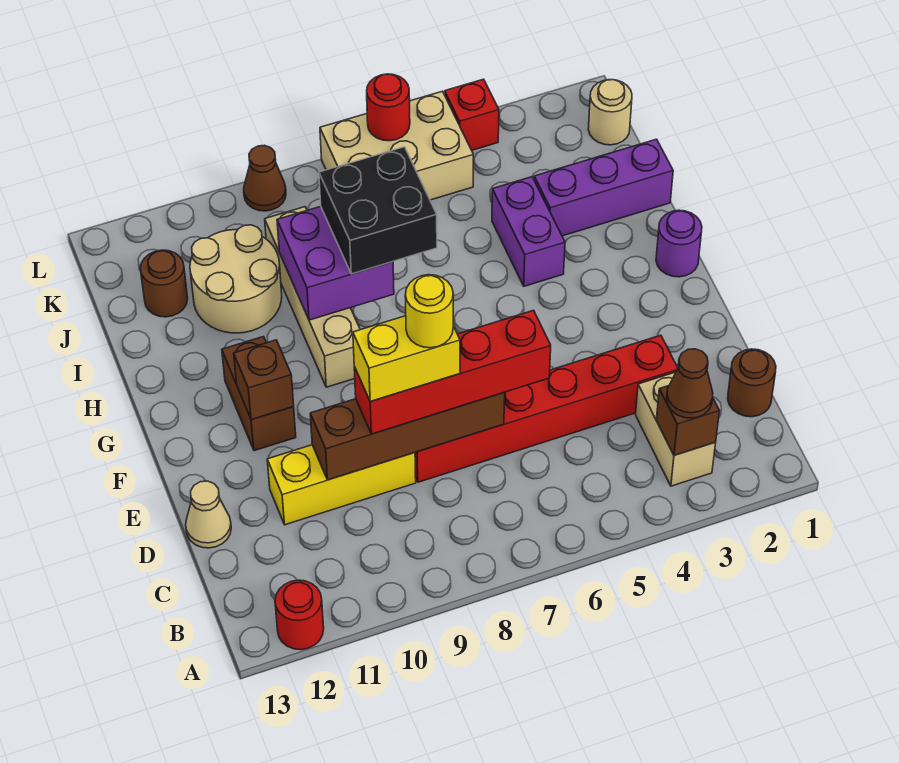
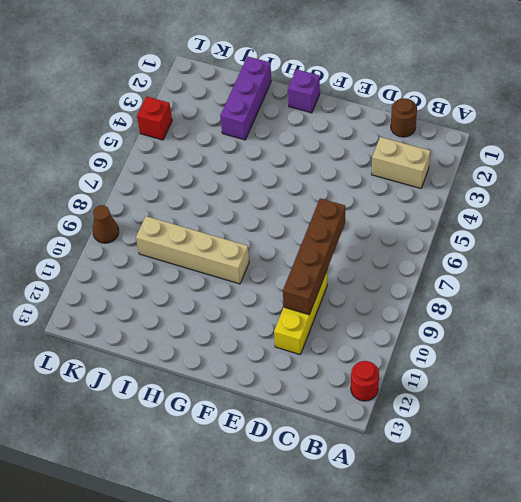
purple 1x1 brick [288,69,320,113] -> purple 1x1 round brick [656,210,702,277]
none -> red 1x6 brick [415,335,678,482]
none -> tan 1x1 cone [186,481,231,548]
none -> brown 1x2 brick [222,337,296,451]

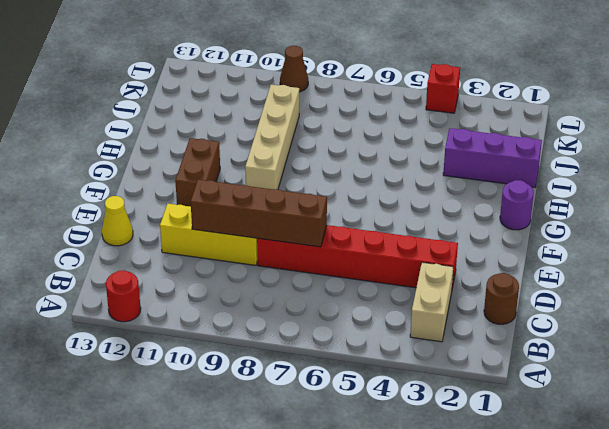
yellow 1x1 cone [102,196,133,246] -> tan 1x1 cone [186,481,231,548]
none -> purple 1x2 brick [492,177,565,286]
none -> tan 2x2 round brick [190,225,282,333]
none -> brown 1x1 round brick [140,250,188,317]

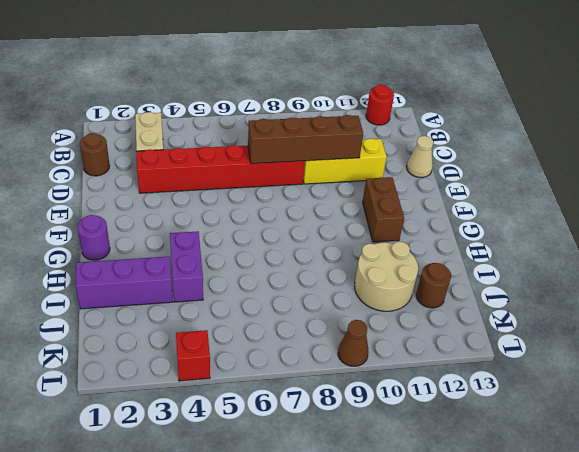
none -> tan 1x4 brick [265,207,360,387]
none -> tan 1x1 round brick [588,80,632,145]
none -> tan 2x3 brick [320,91,473,200]

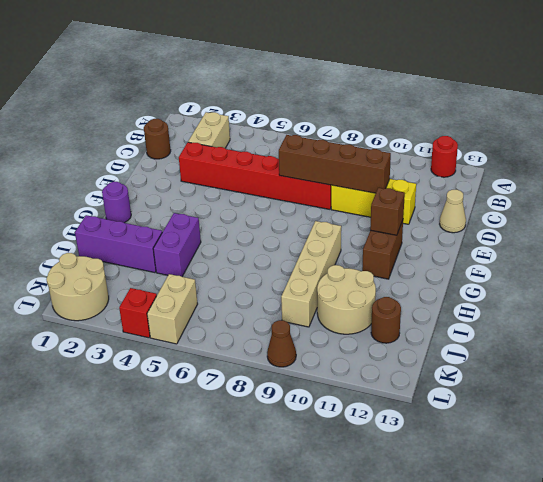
tan 2x2 round brick [46,253,109,321] -> tan 1x1 round brick [588,80,632,145]
tan 1x2 brick [147,274,197,344] -> tan 2x3 brick [320,91,473,200]
none -> brown 1x1 brick [656,386,719,455]
none -> purple 2x2 brick [277,206,394,320]
none -> red 1x1 round brick [367,74,410,141]

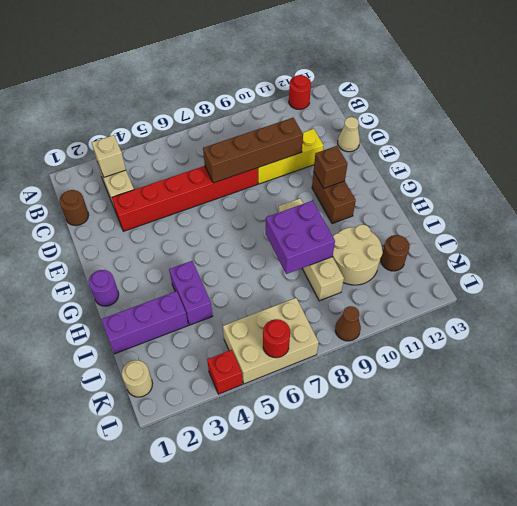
tan 1x1 brick [92,135,126,177] -> brown 1x1 brick [656,386,719,455]
none -> brown 1x1 cone [667,349,713,418]
none -> red 1x4 brick [354,310,551,434]
none -> black 2x2 brick [319,147,437,274]

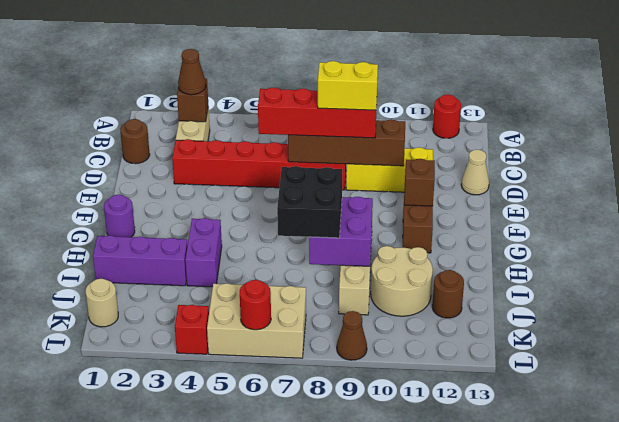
none -> yellow 1x1 round brick [405,275,453,348]

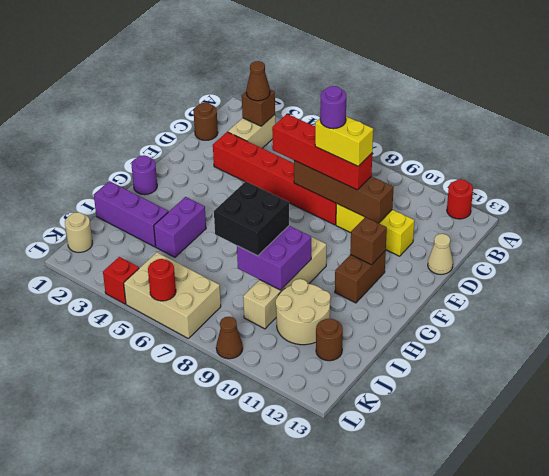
purple 1x1 round brick [320,86,346,129] -> yellow 1x1 round brick [405,275,453,348]

